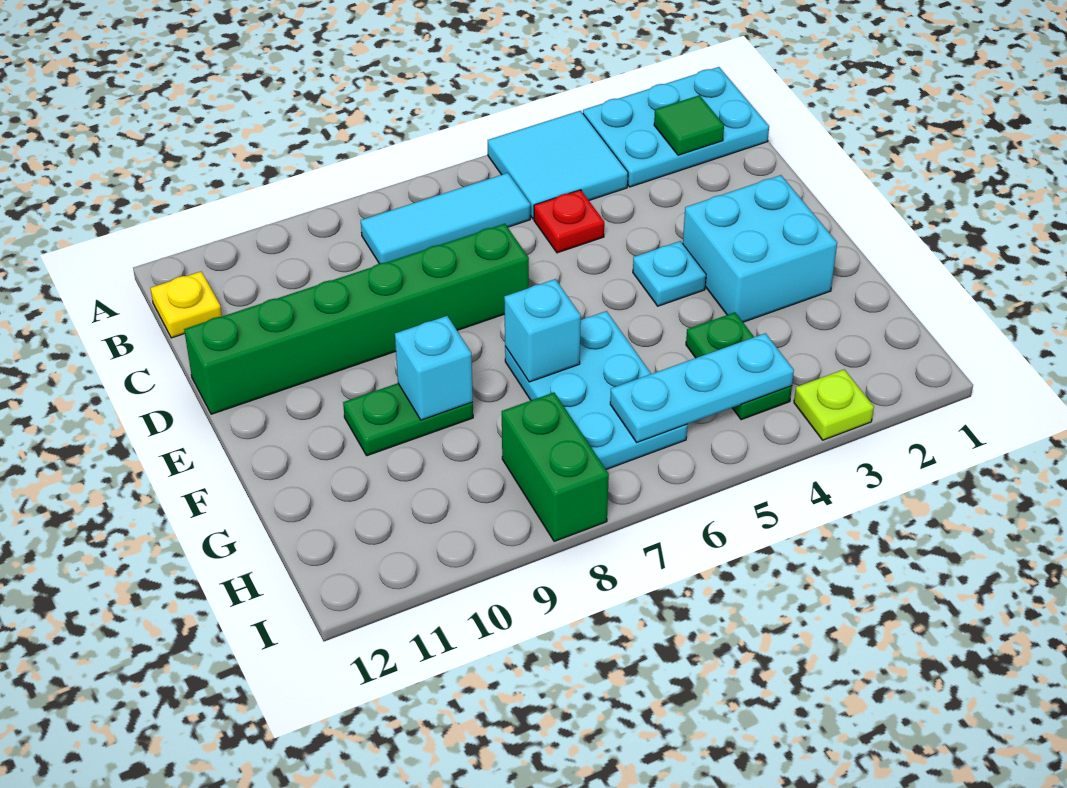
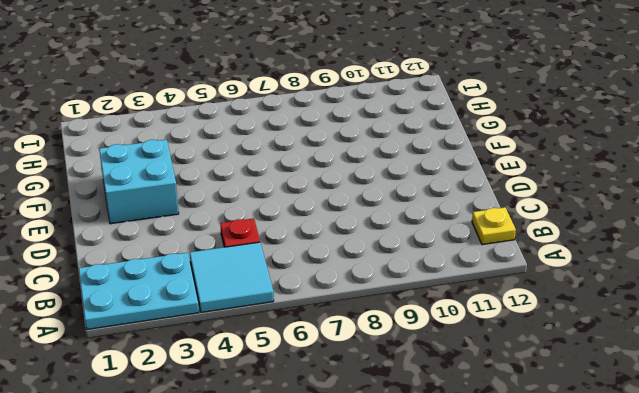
none -> cyan 1x3 tile [361,173,530,264]
none -> green 1x6 brick [184,224,529,414]
none -> cyan 1x1 plate [633,241,706,306]

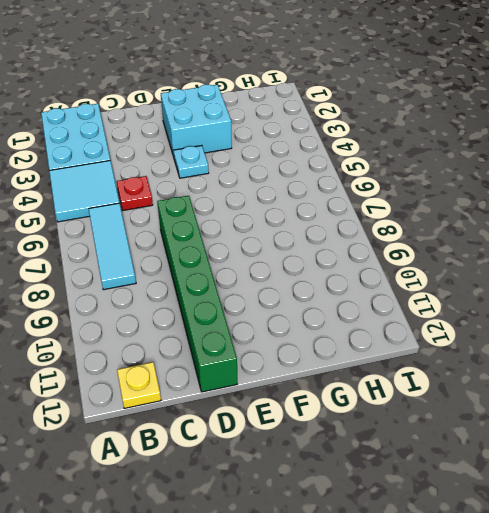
none -> cyan 2x3 plate [505,311,687,469]
none -> green 1x2 plate [343,383,473,456]
none -> green 1x2 plate [686,312,792,420]

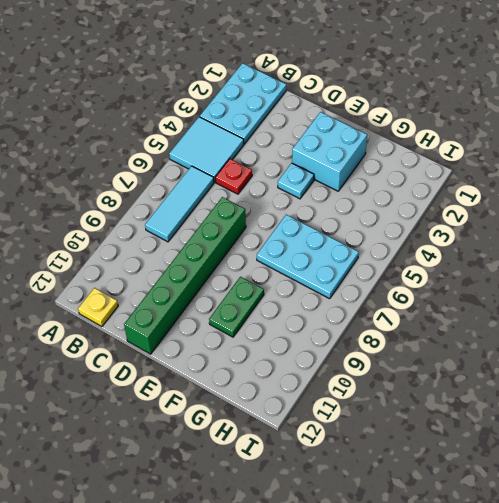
none -> green 1x2 plate [686,312,792,420]
none -> green 1x2 brick [502,392,609,541]
none -> lime 1x1 plate [794,369,874,440]

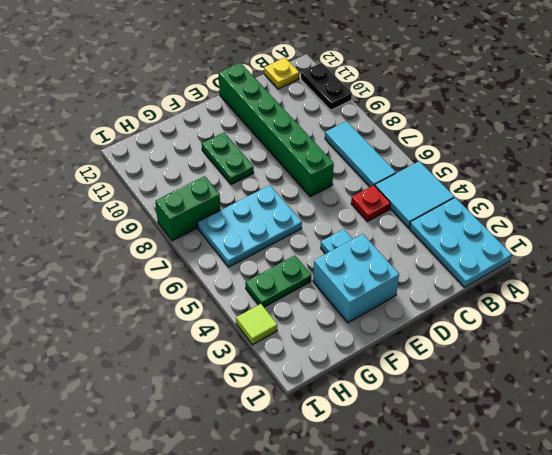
black 1x2 plate [301,63,352,110] -> none
lime 1x1 tile [236,304,278,345] -> lime 1x1 plate [794,369,874,440]
none -> green 1x1 tile [654,95,724,155]
none -> cyan 1x1 brick [504,279,581,382]
none -> cyan 1x1 brick [395,316,473,420]

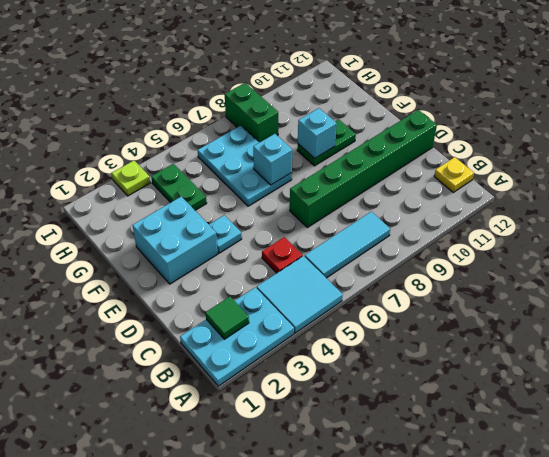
none -> cyan 1x3 plate [610,333,794,442]

